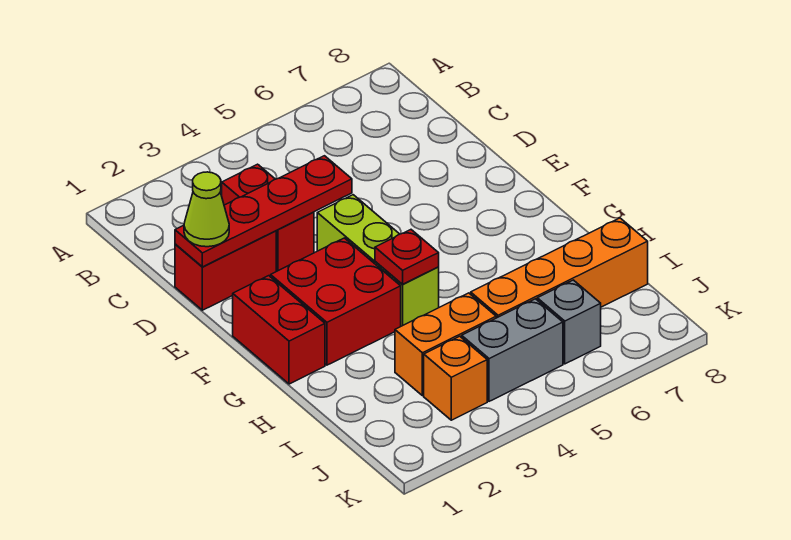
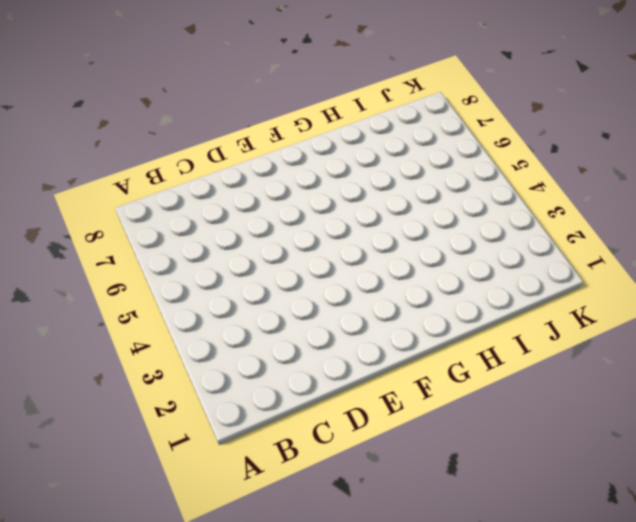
none -> red 1x2 brick [222,164,314,271]
none -> red 1x2 brick [175,231,276,310]
none -> lime 1x3 brick [317,195,439,326]

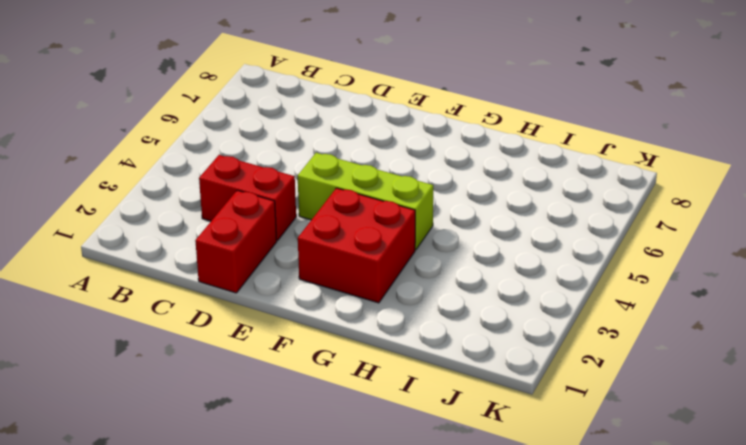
none -> red 1x2 brick [233,276,325,384]
none -> orange 1x2 brick [395,293,496,396]
none -> orange 1x4 brick [471,218,648,318]

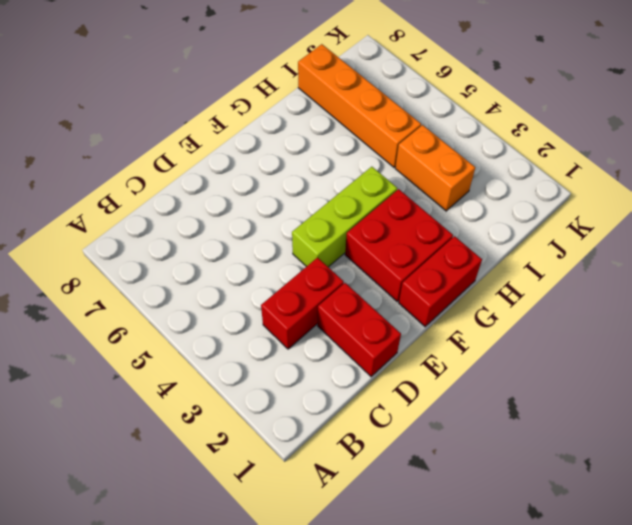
none -> orange 1x1 brick [424,336,487,420]
none -> grey 1x2 brick [462,299,563,401]
none -> grey 1x1 brick [537,280,601,364]

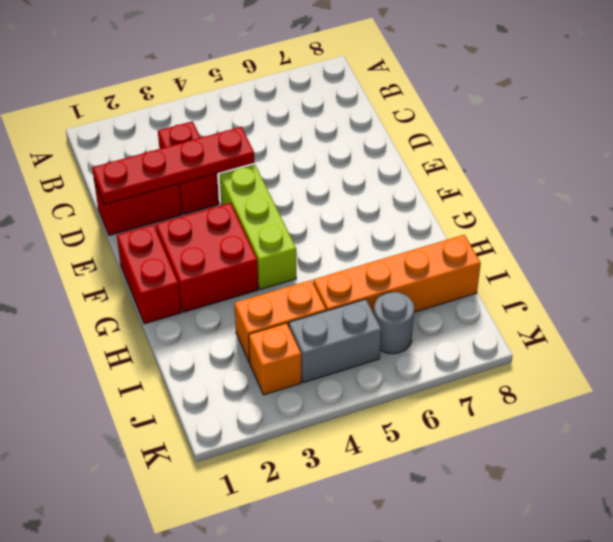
grey 1x1 round brick [374,292,414,354] -> grey 1x1 brick [537,280,601,364]
none -> red 1x1 plate [375,230,439,284]
none -> lime 1x1 cone [184,172,229,247]

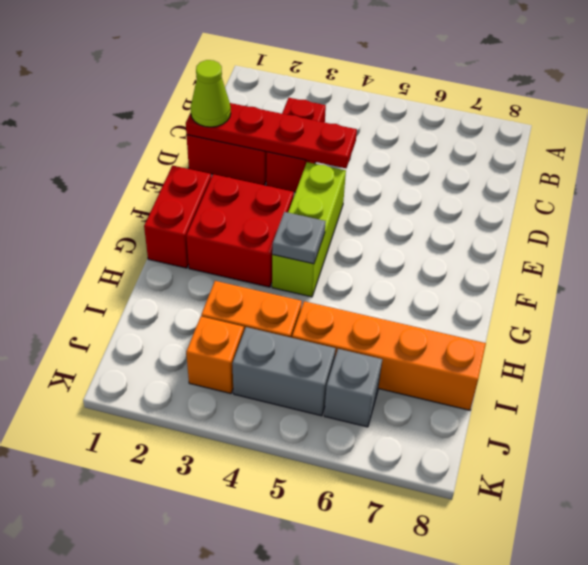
grey 1x1 plate [272,212,326,264] -> red 1x1 plate [375,230,439,284]

